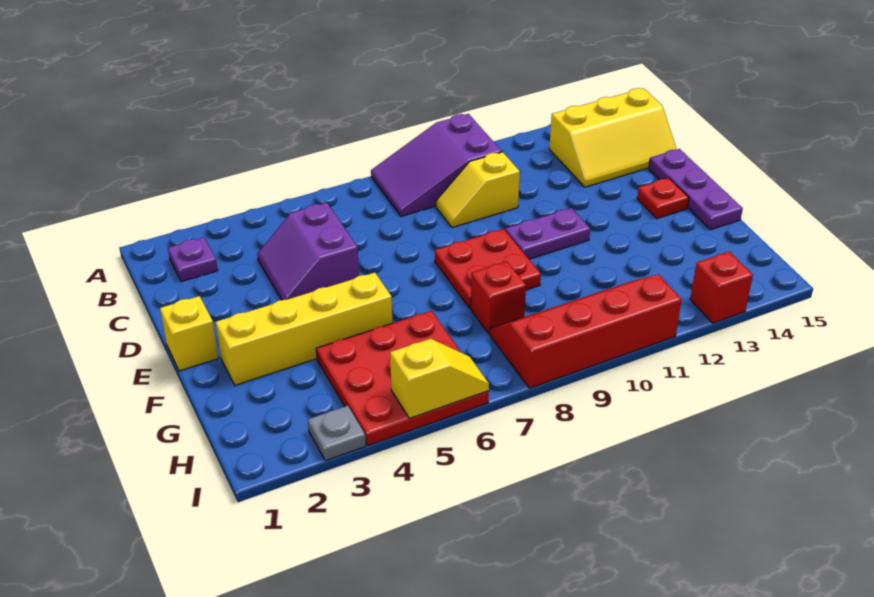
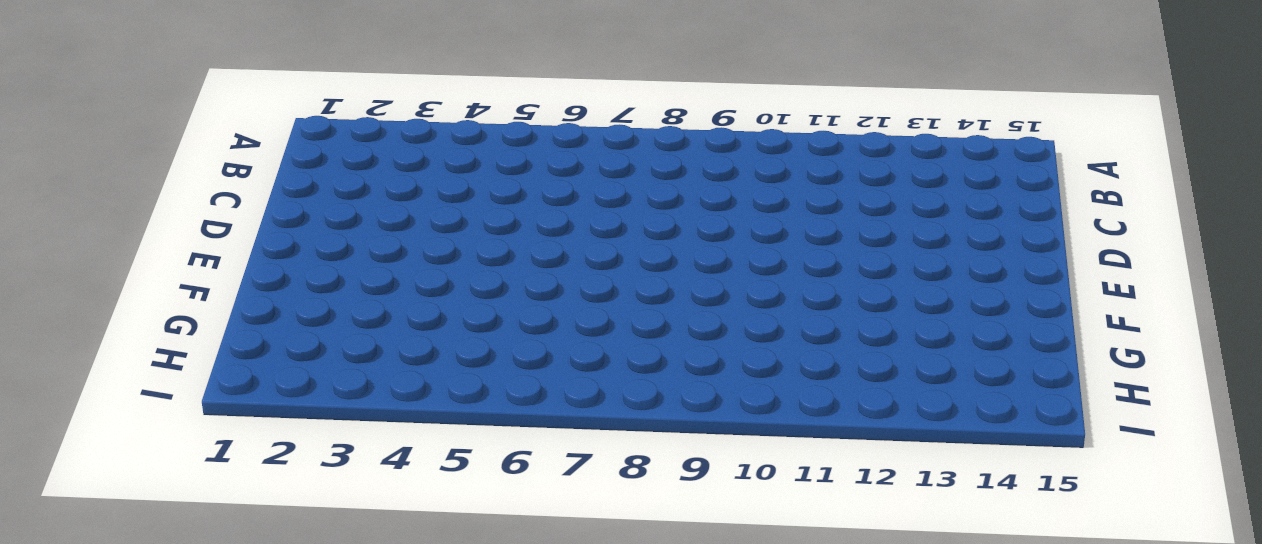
none -> purple 2x3 slope [371,114,502,216]
none -> purple 1x1 plate [168,237,218,282]
none -> yellow 2x3 slope [549,88,677,187]

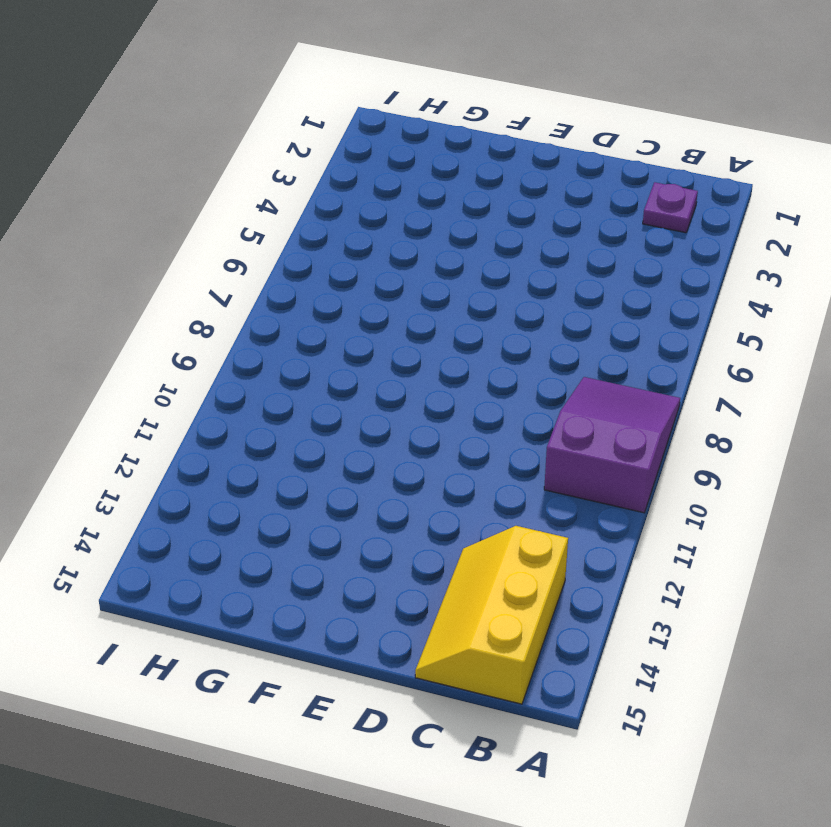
none -> purple 2x2 slope [257,203,359,300]
none -> yellow 1x2 slope [436,152,520,228]
none -> purple 1x3 plate [649,149,743,230]

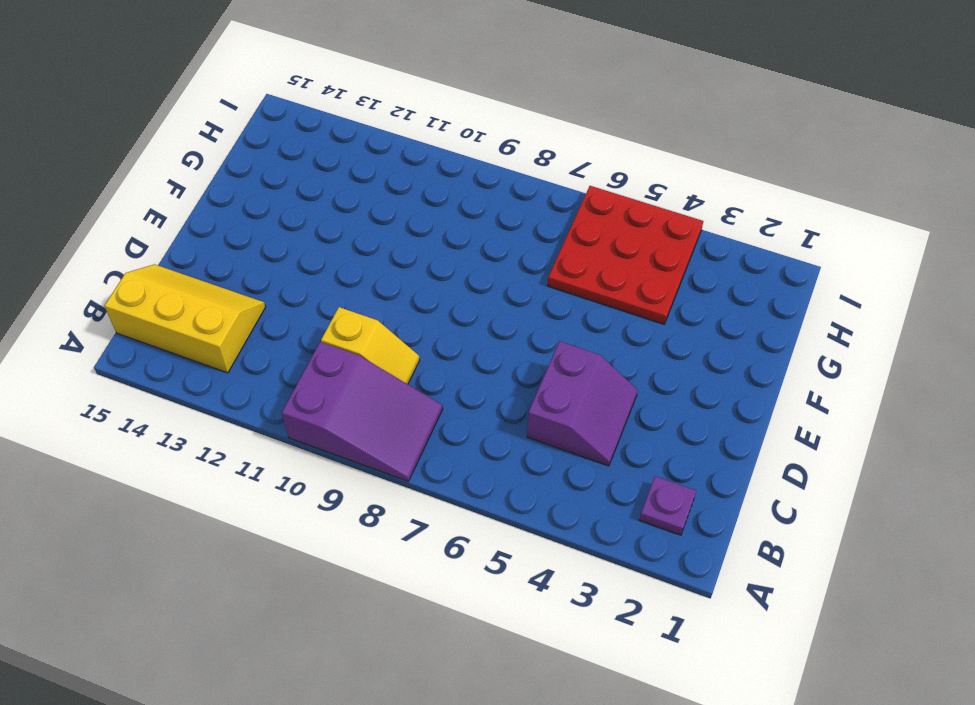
none -> purple 1x3 plate [649,149,743,230]
none -> yellow 1x1 brick [160,296,218,371]
none -> red 2x2 plate [435,229,541,308]

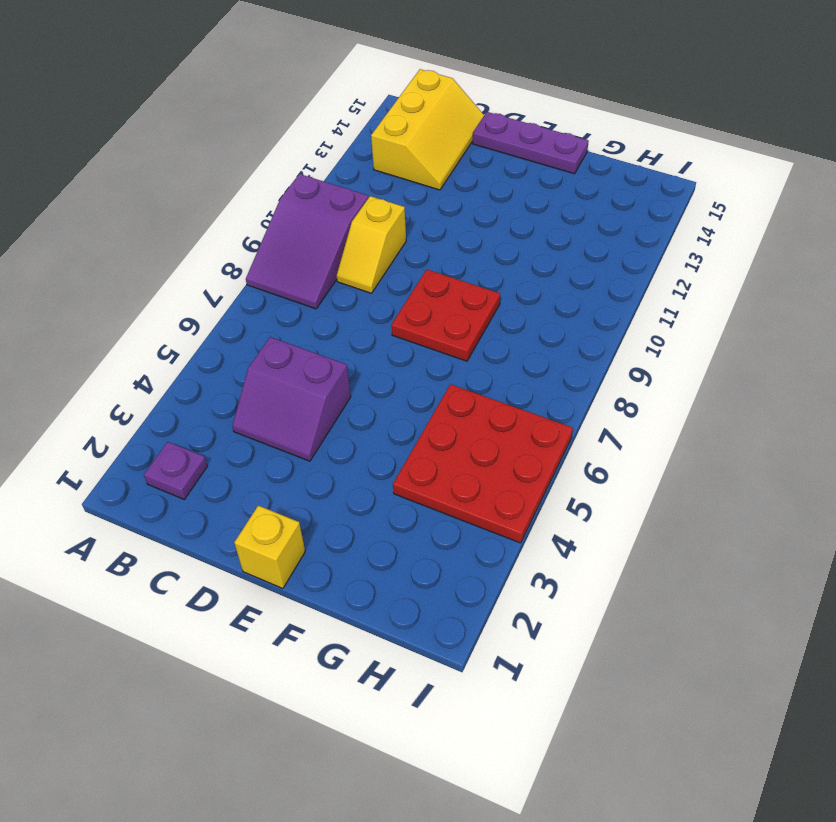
none -> purple 1x2 plate [505,208,590,259]
none -> red 1x1 plate [637,178,689,218]
none -> yellow 1x4 brick [216,273,392,385]

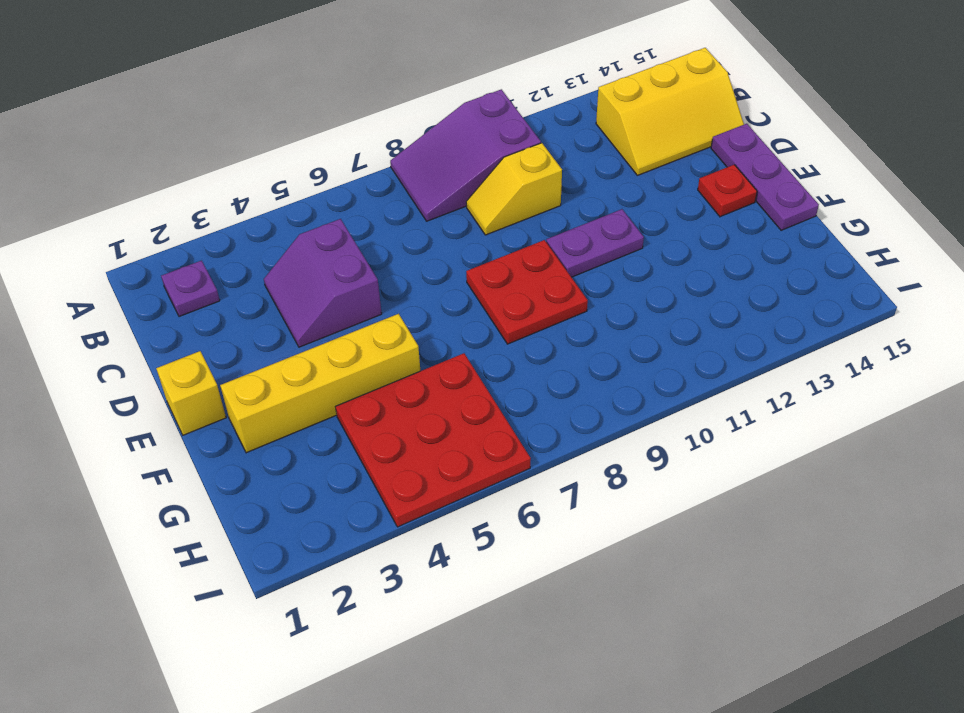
none -> red 1x1 brick [471,262,526,334]
none -> red 2x4 slope [490,274,682,388]
none -> grey 1x1 plate [308,406,366,461]

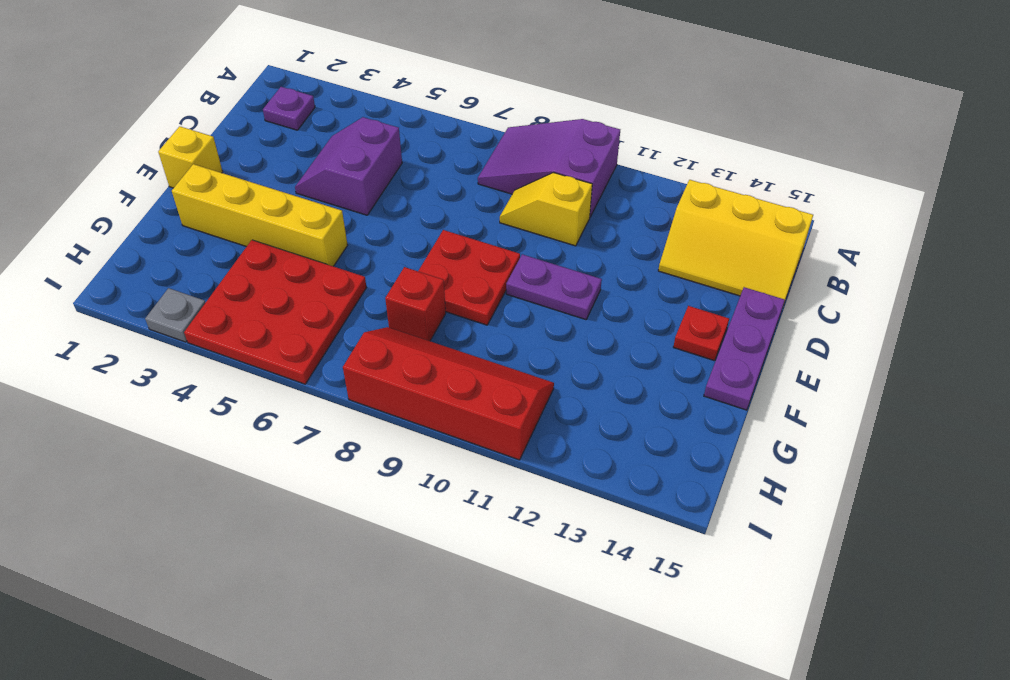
none -> red 1x1 brick [690,251,753,323]
none -> yellow 1x2 slope [390,339,489,418]

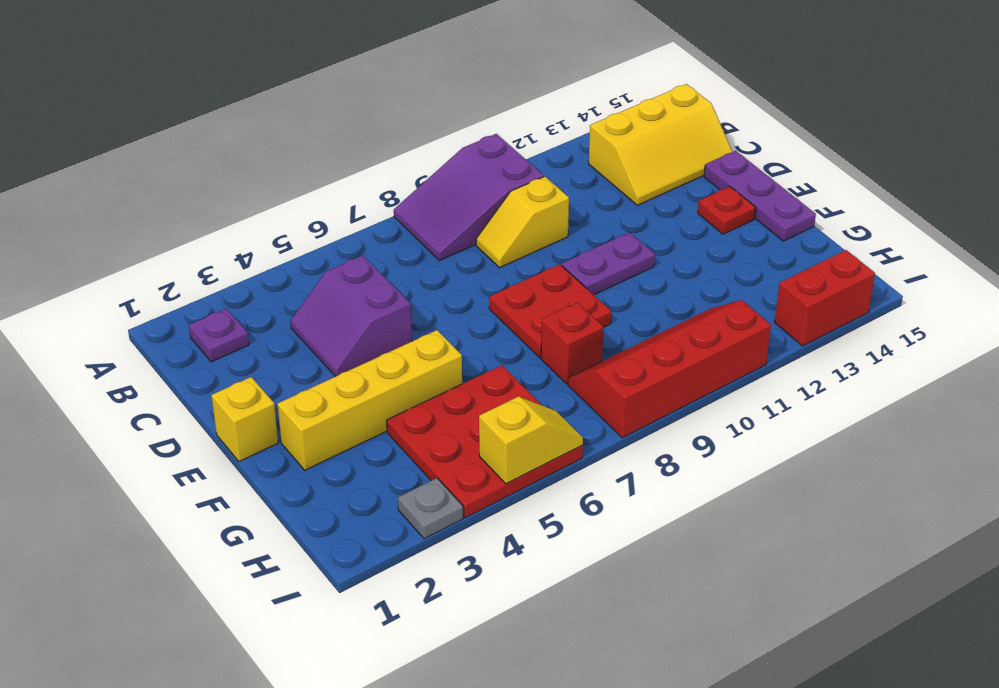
red 1x2 brick [775,250,875,346] -> red 1x1 brick [690,251,753,323]

